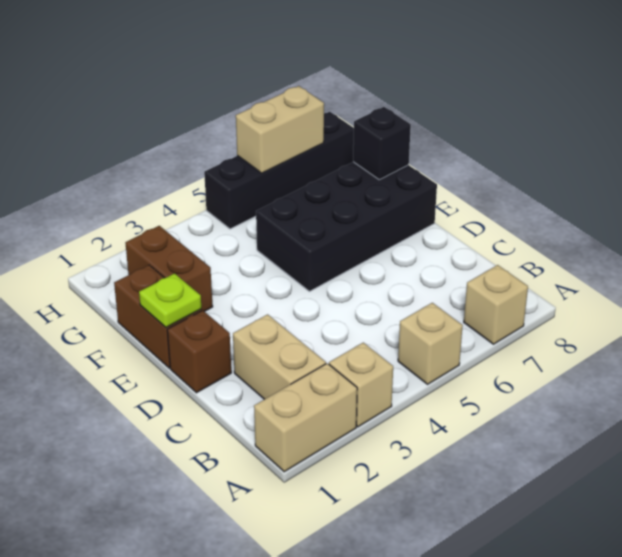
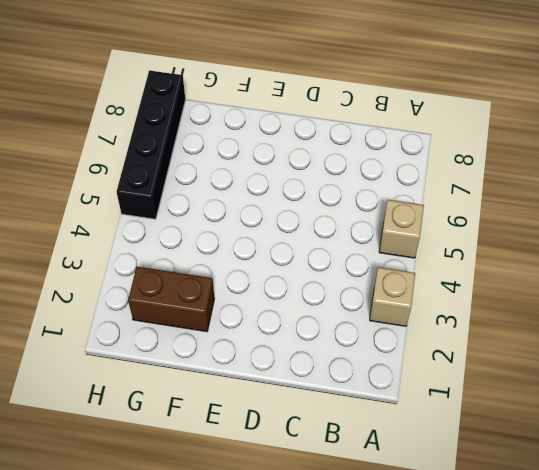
none -> tan 1x2 brick [254,363,357,472]
none -> tan 1x1 brick [464,265,528,344]
none -> tan 1x2 brick [233,314,326,399]

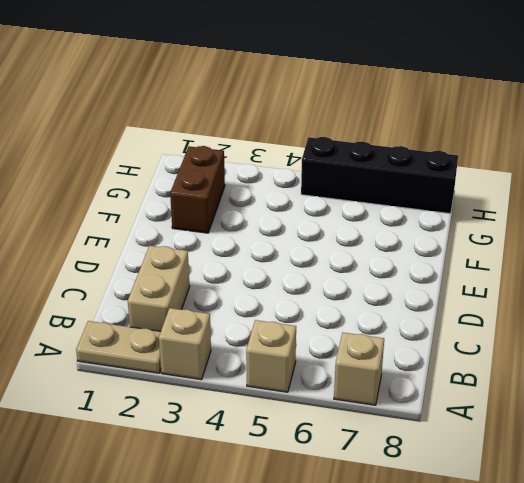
tan 1x2 plate [76,321,161,373] -> tan 1x2 brick [254,363,357,472]
none -> brown 1x1 brick [167,311,231,393]
none -> brown 1x2 brick [114,265,202,368]
none -> black 2x4 brick [256,162,437,291]

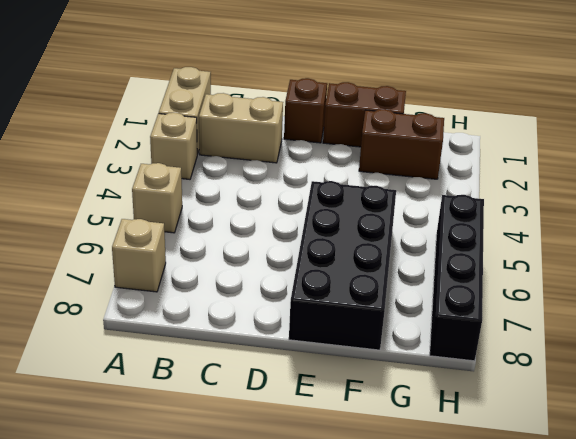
none -> lime 1x1 plate [139,273,201,327]
none -> black 1x1 brick [353,107,411,180]
none -> tan 1x2 brick [236,86,324,173]

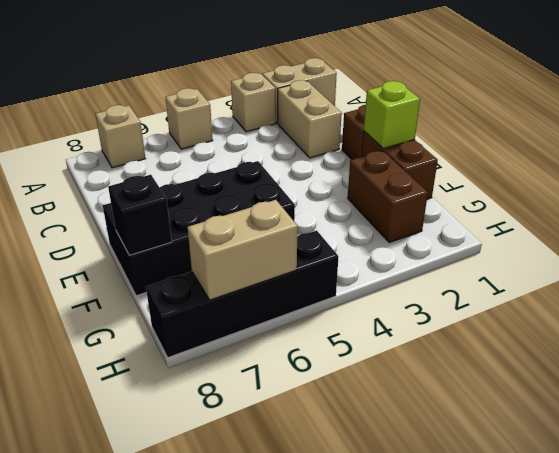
lime 1x1 brick [364,81,420,149] -> lime 1x1 plate [139,273,201,327]

